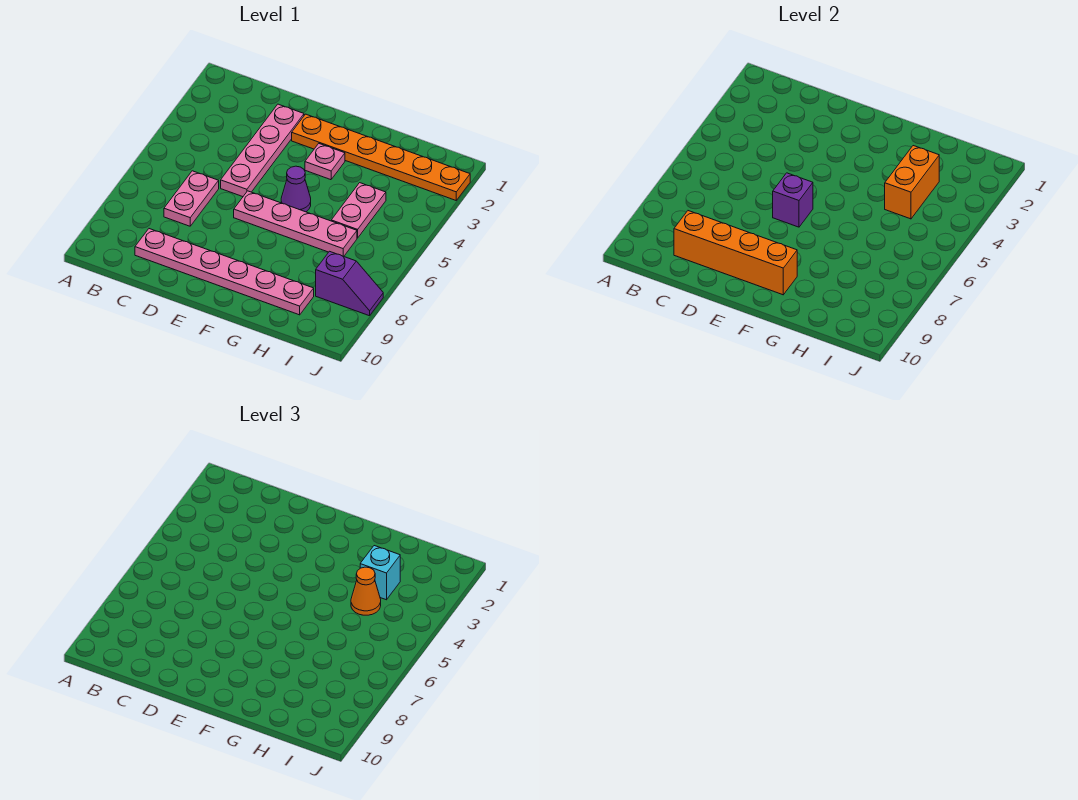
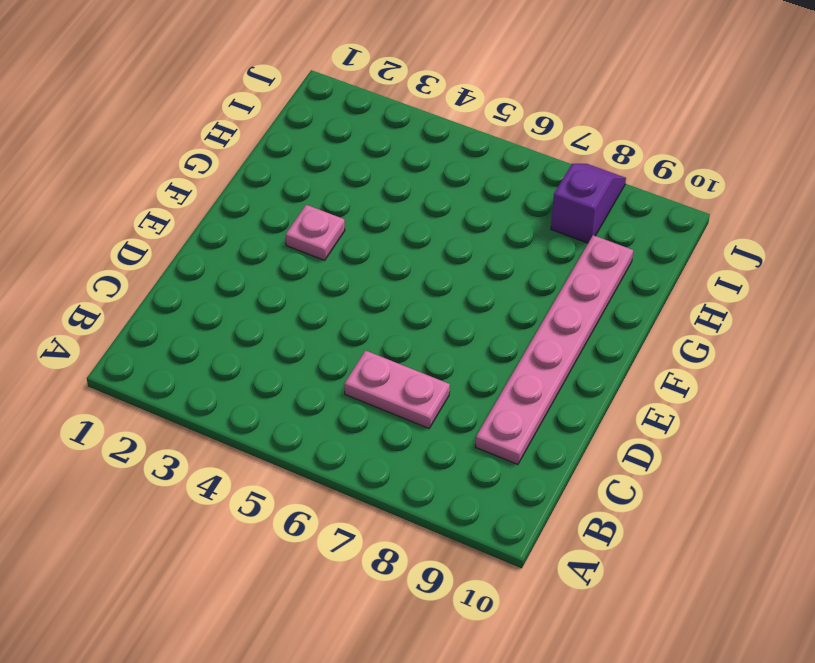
none -> pink 1x4 plate [221,104,304,197]
none -> orange 1x6 plate [292,114,470,200]
none -> pink 1x4 plate [234,191,357,256]

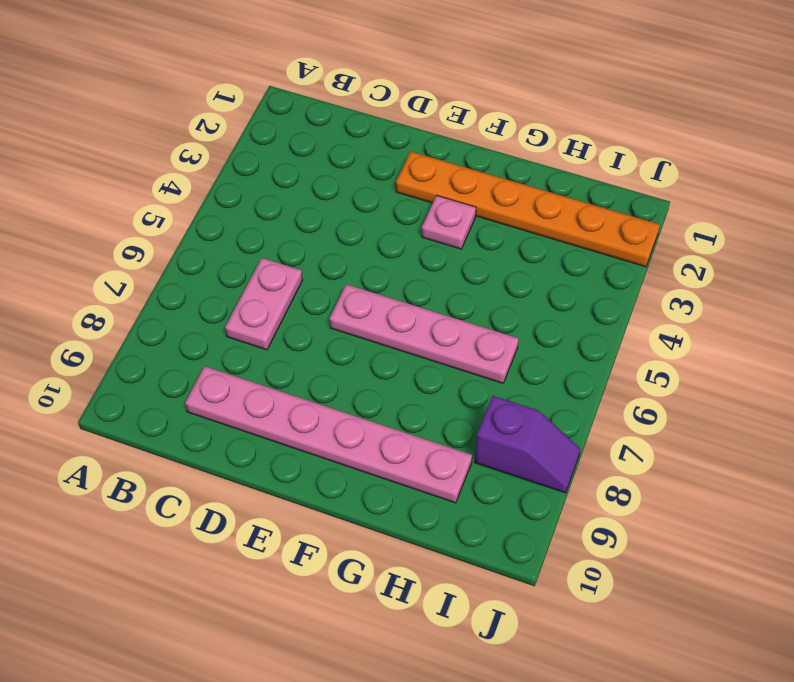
none -> pink 1x4 plate [221,104,304,197]
none -> purple 1x1 cone [281,166,311,212]
none -> pink 1x2 plate [331,183,386,238]

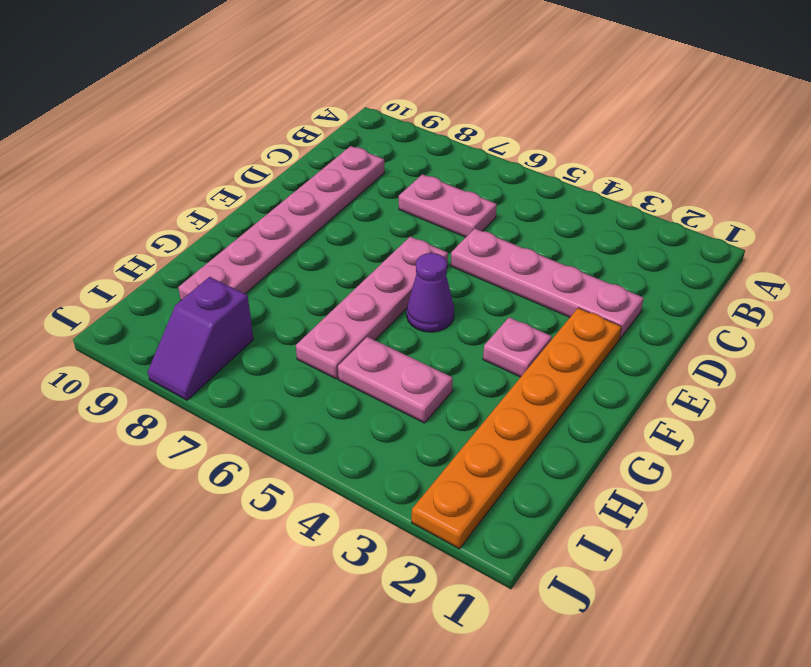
none -> orange 1x4 brick [674,211,797,295]
none -> purple 1x1 brick [773,173,813,227]
none -> orange 1x2 brick [885,146,939,219]

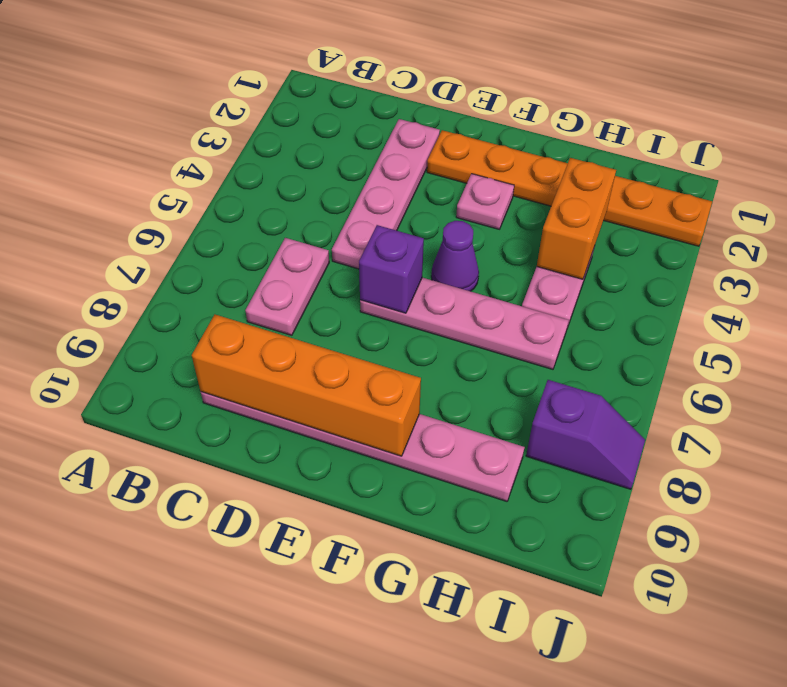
none -> cyan 1x1 brick [360,546,400,600]
none -> orange 1x1 cone [351,567,381,615]

